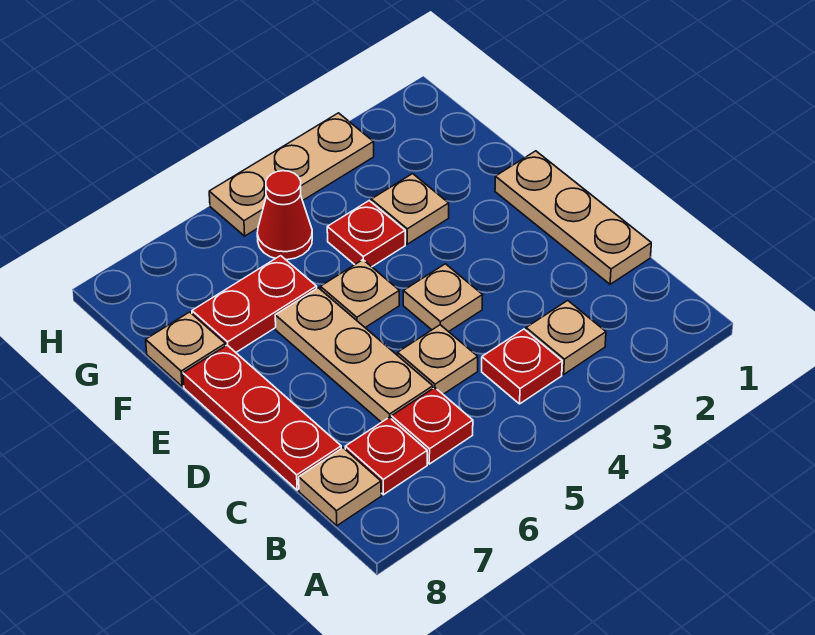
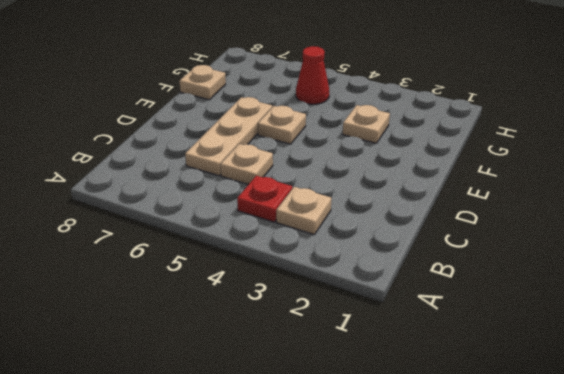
none -> red 1x1 plate [391,388,473,464]
none -> red 1x1 plate [345,417,427,495]
none -> tan 1x1 plate [299,448,381,526]

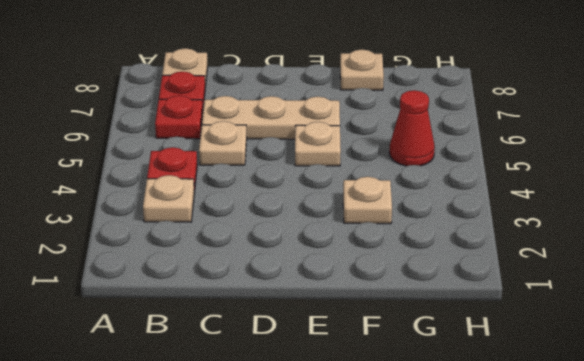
none -> tan 1x3 plate [495,151,651,284]
none -> red 1x3 plate [183,345,341,490]
none -> tan 1x1 plate [403,264,483,332]

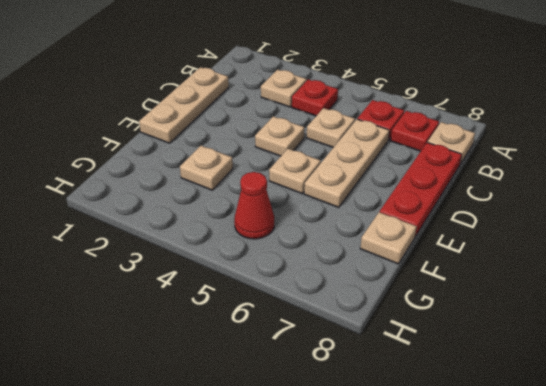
none -> red 1x1 plate [327,201,405,267]
none -> red 1x2 plate [192,256,317,352]
none -> tan 1x3 plate [209,113,374,236]

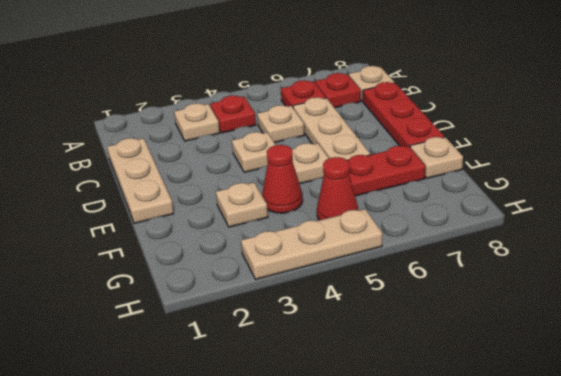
red 1x1 cone [262,145,303,213] -> red 1x1 plate [327,201,405,267]

